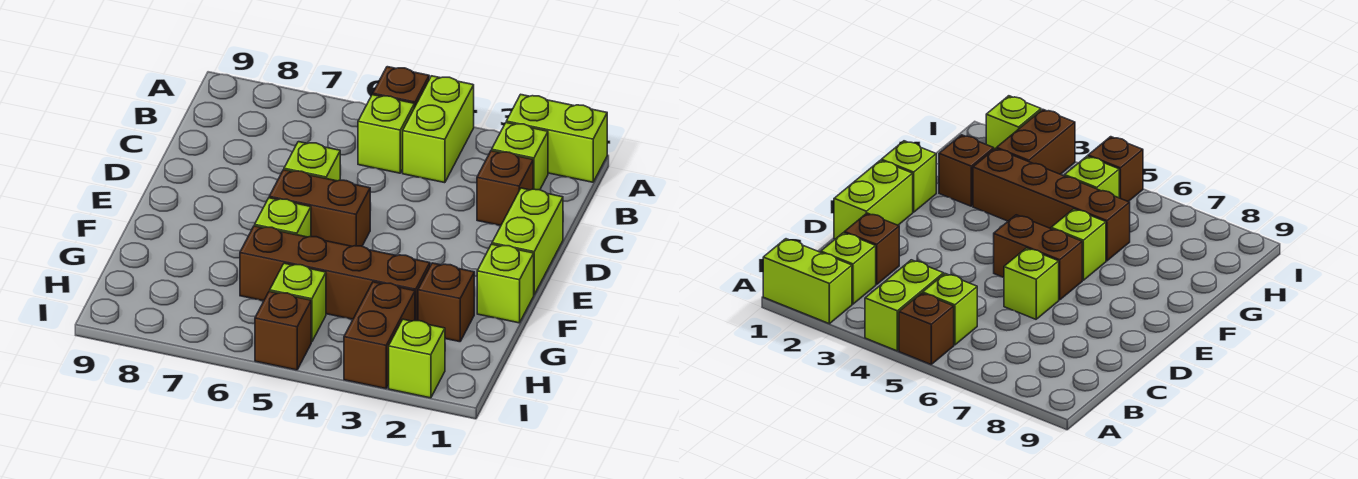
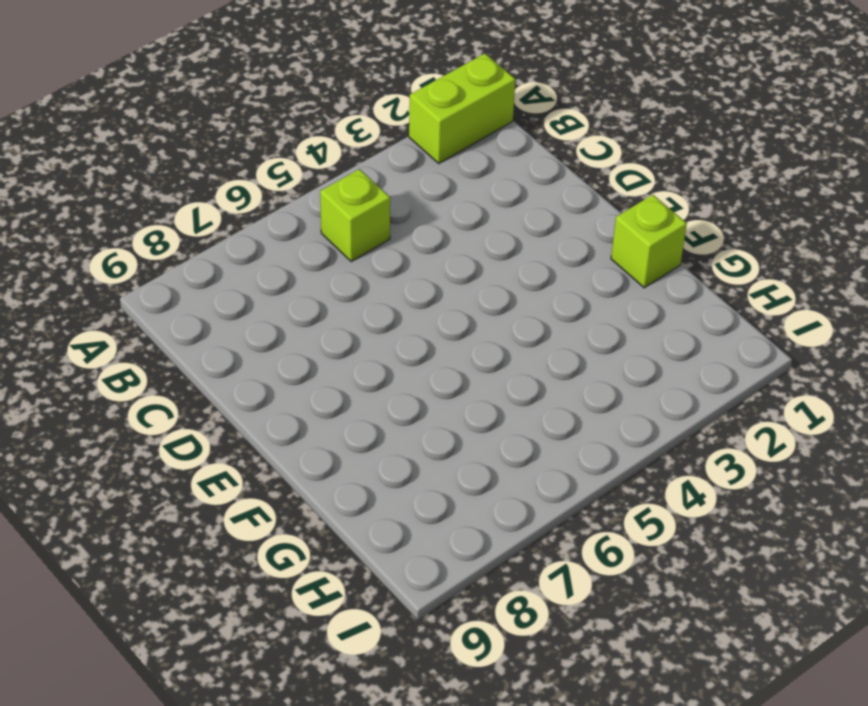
none -> lime 1x2 brick [403,76,474,183]
none -> brown 1x1 brick [373,67,429,108]
none -> lime 1x1 brick [492,123,548,190]

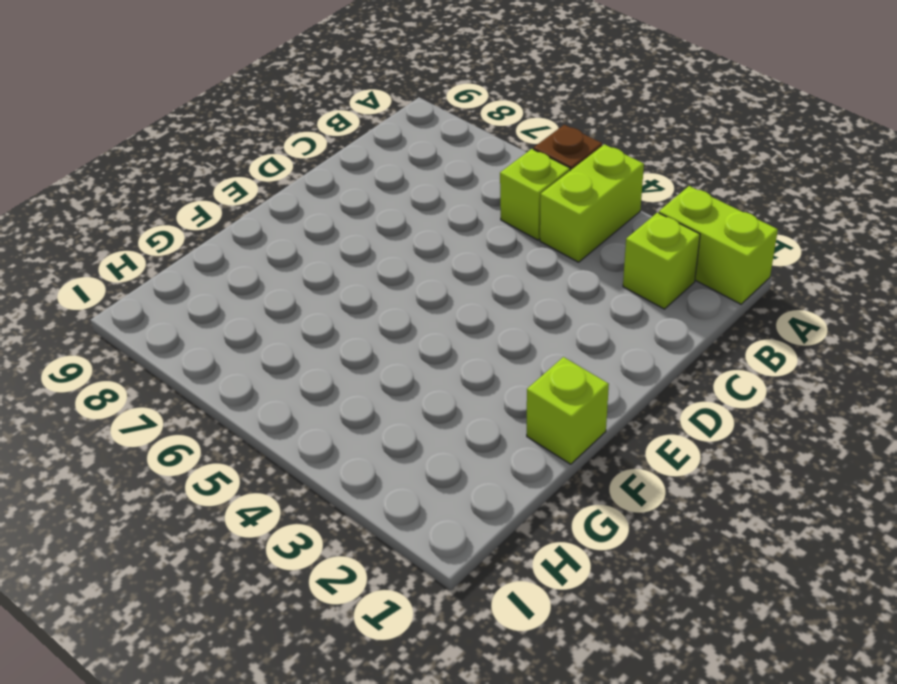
none -> brown 1x1 brick [477,151,533,225]
none -> lime 1x2 brick [492,188,563,294]
none -> lime 1x1 brick [284,142,340,181]

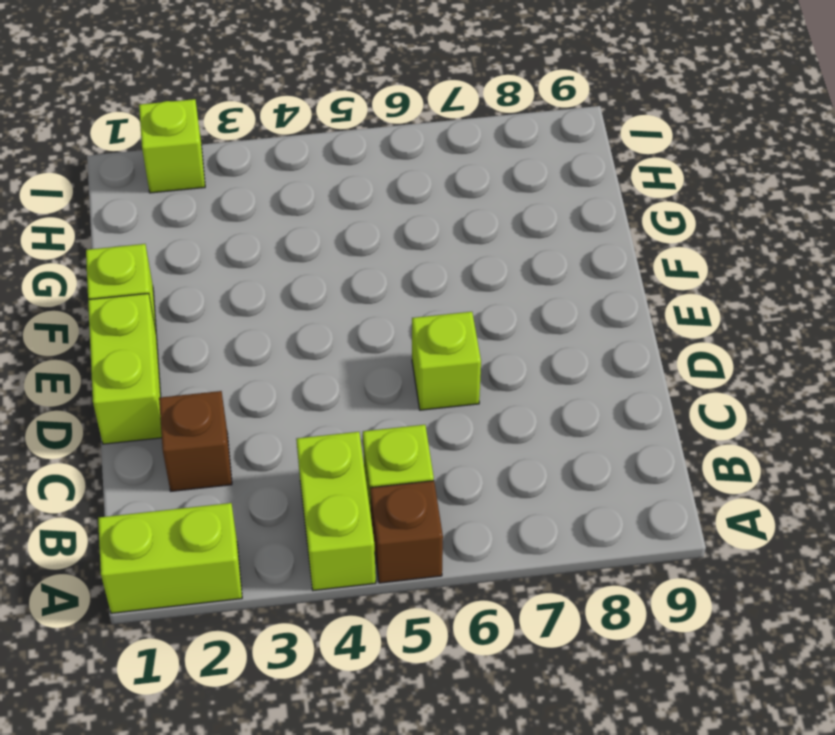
none -> lime 1x1 brick [492,123,548,190]
none -> brown 1x2 brick [269,170,370,246]
none -> lime 1x1 brick [255,198,311,237]

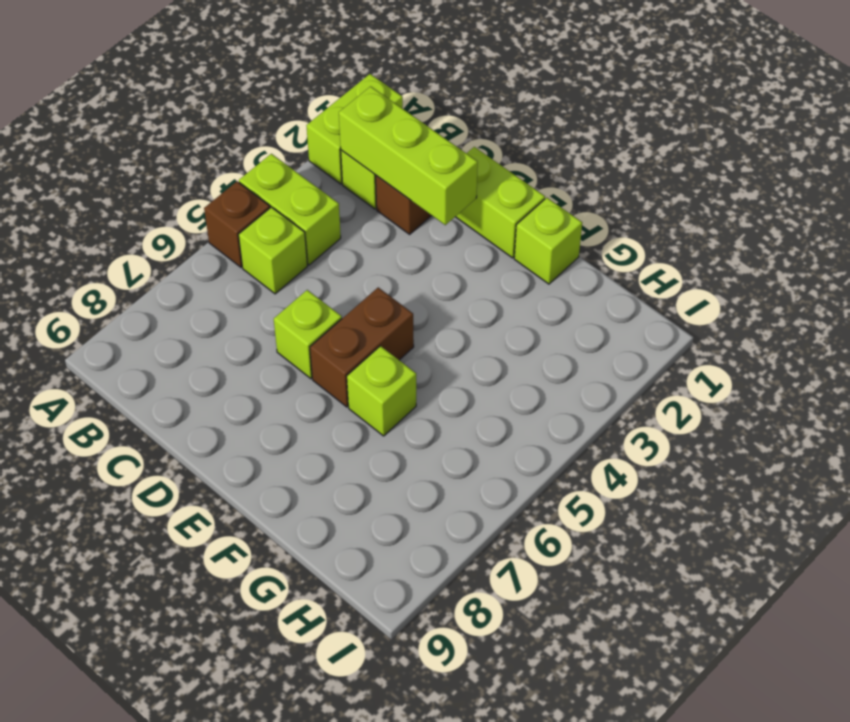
lime 1x3 brick [339,86,478,225] -> none
none -> brown 1x1 brick [418,263,474,342]
none -> brown 1x4 brick [240,226,430,321]
none -> brown 1x2 brick [344,282,415,389]

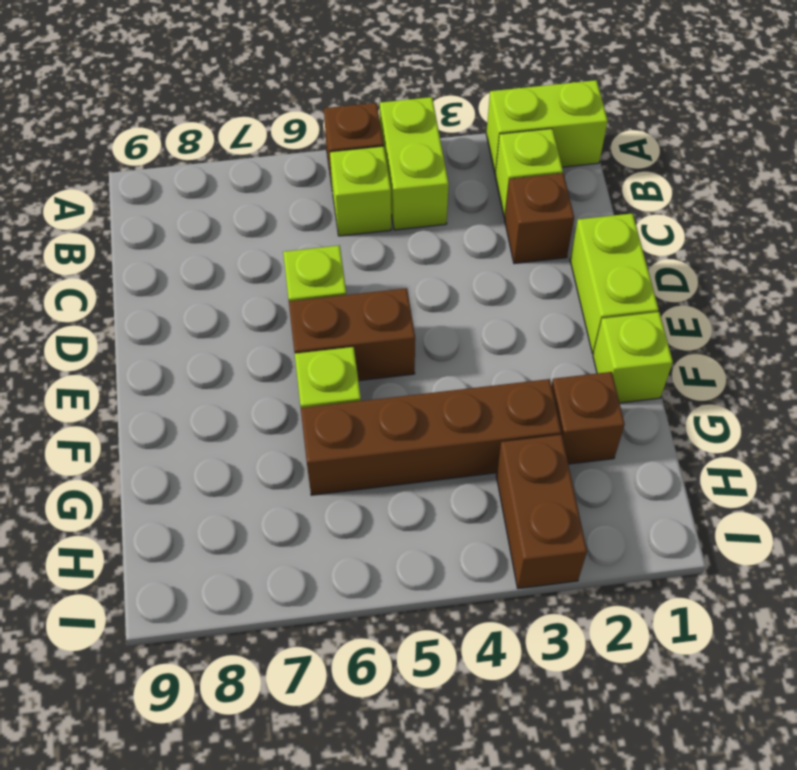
none -> lime 1x1 brick [270,263,326,342]
none -> lime 1x1 brick [389,319,445,398]
none -> brown 1x1 brick [255,291,311,370]

